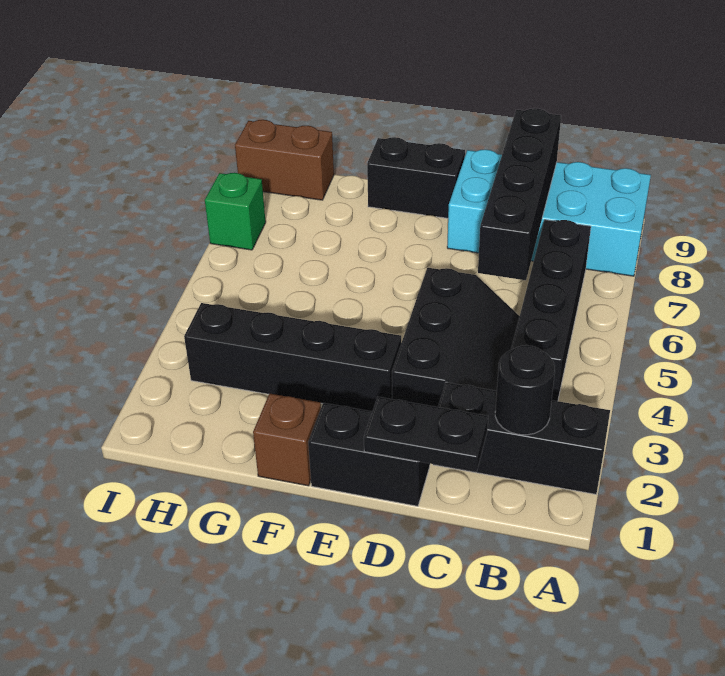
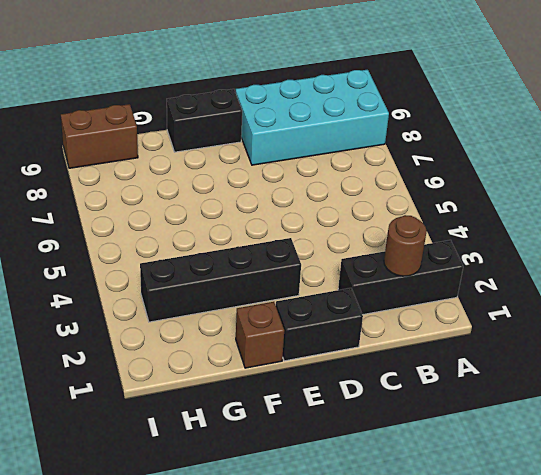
brown 1x1 round brick [384,215,427,276] -> black 1x1 round brick [495,345,555,435]
none -> black 1x4 brick [511,220,591,401]
none -> black 2x3 slope [392,268,520,407]
none -> green 1x1 brick [205,173,266,250]

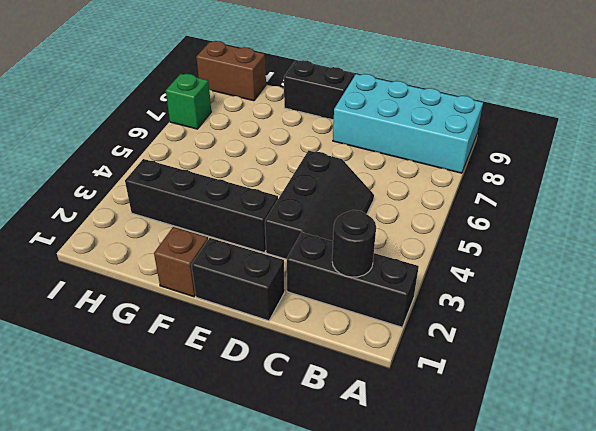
none -> black 1x4 brick [511,220,591,401]
none -> black 1x2 plate [364,397,488,472]
none -> black 1x4 brick [478,108,561,280]

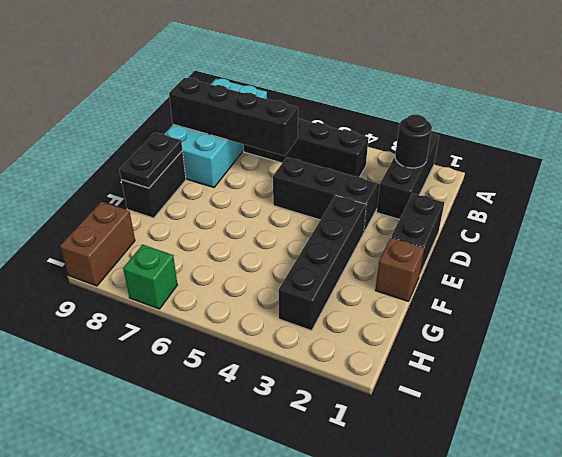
black 1x2 plate [119,133,182,188] -> black 1x2 plate moved to [364,397,488,472]

